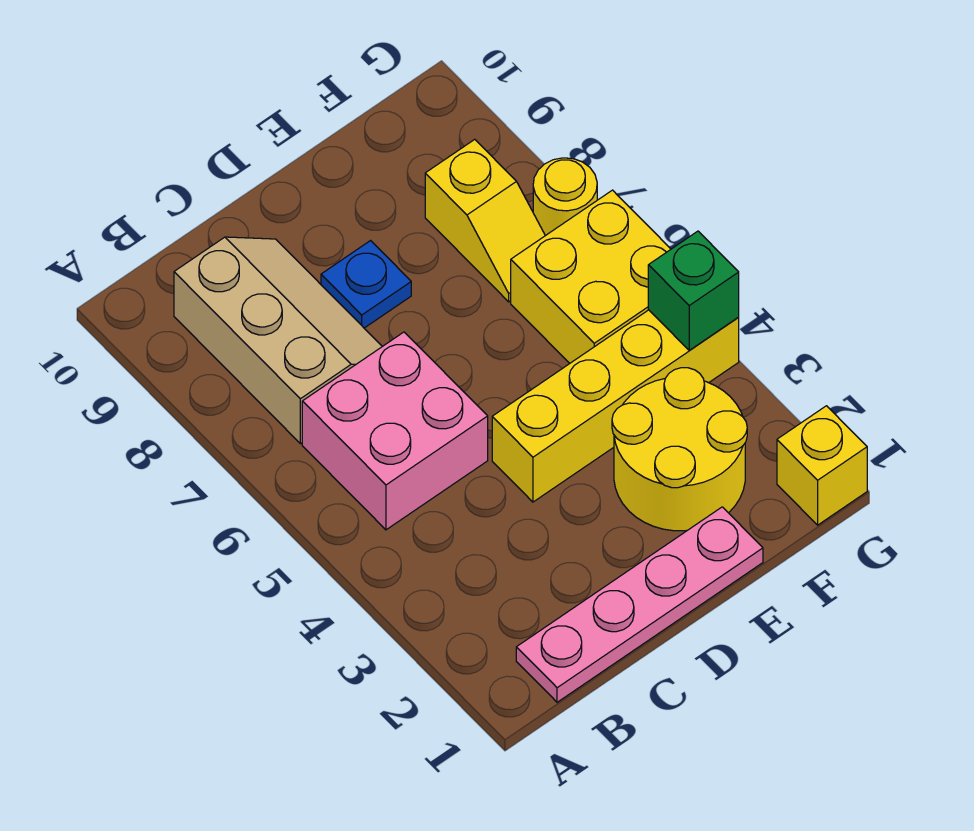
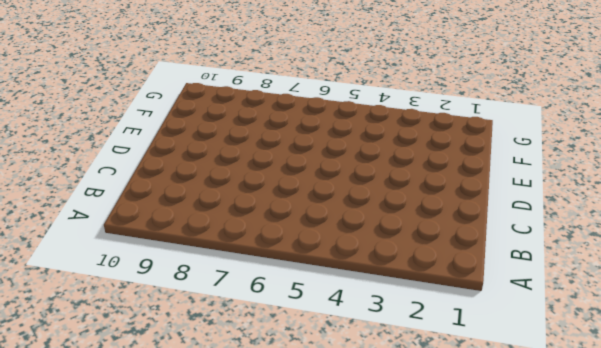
none -> pink 1x4 plate [516,507,763,702]
none -> pink 2x2 brick [302,332,488,530]

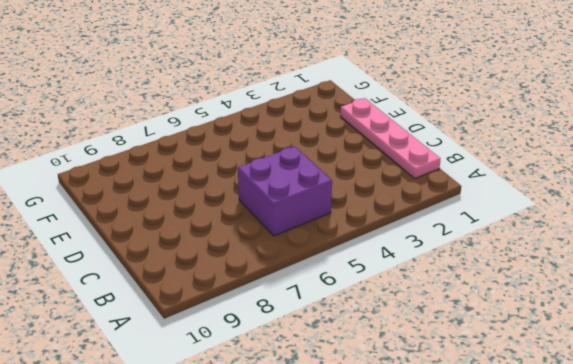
purple 2x2 brick [238,146,332,236] -> pink 2x2 brick [302,332,488,530]
none -> tan 2x3 slope [174,237,382,444]
none -> yellow 1x4 brick [492,310,739,502]

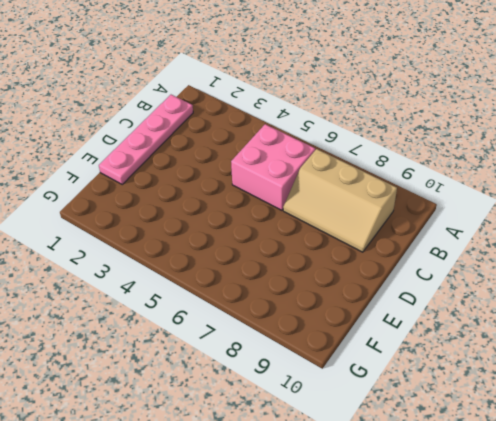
none -> yellow 1x4 brick [492,310,739,502]
none -> blue 1x1 plate [321,241,411,328]

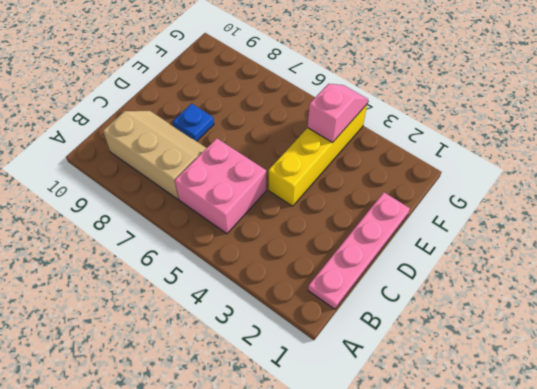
pink 1x2 slope [308,84,368,143] -> green 1x1 brick [648,231,739,350]
none -> yellow 2x2 round brick [612,368,747,531]
none -> yellow 2x2 brick [511,190,671,363]

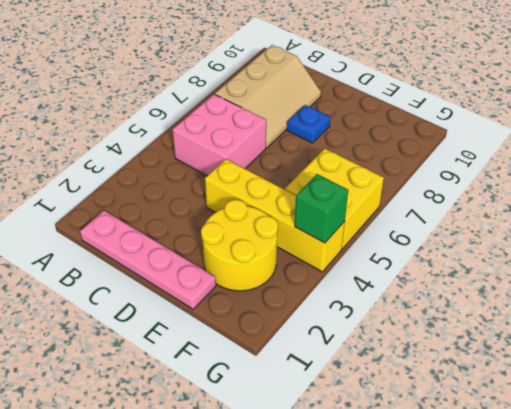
none -> yellow 1x2 slope [425,139,545,302]
none -> yellow 1x1 brick [777,406,867,525]

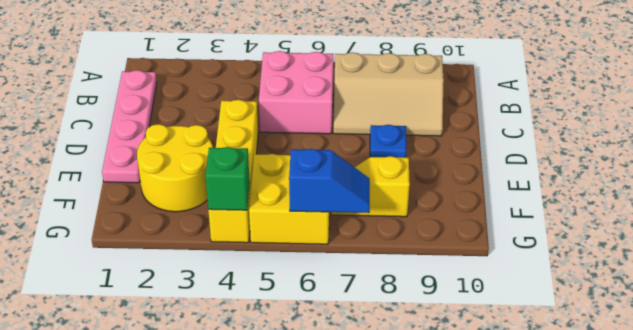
blue 1x2 slope [289,149,370,213] -> none
none -> yellow 1x1 brick [777,406,867,525]
none -> yellow 1x1 round brick [533,158,597,236]

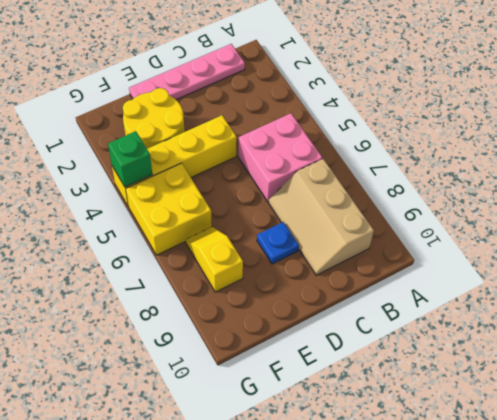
none -> yellow 1x1 brick [777,406,867,525]
none -> yellow 1x1 round brick [533,158,597,236]

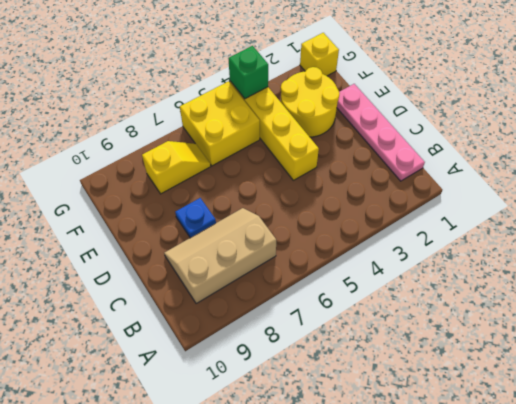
none -> pink 2x2 brick [302,332,488,530]
none -> yellow 1x1 round brick [533,158,597,236]

